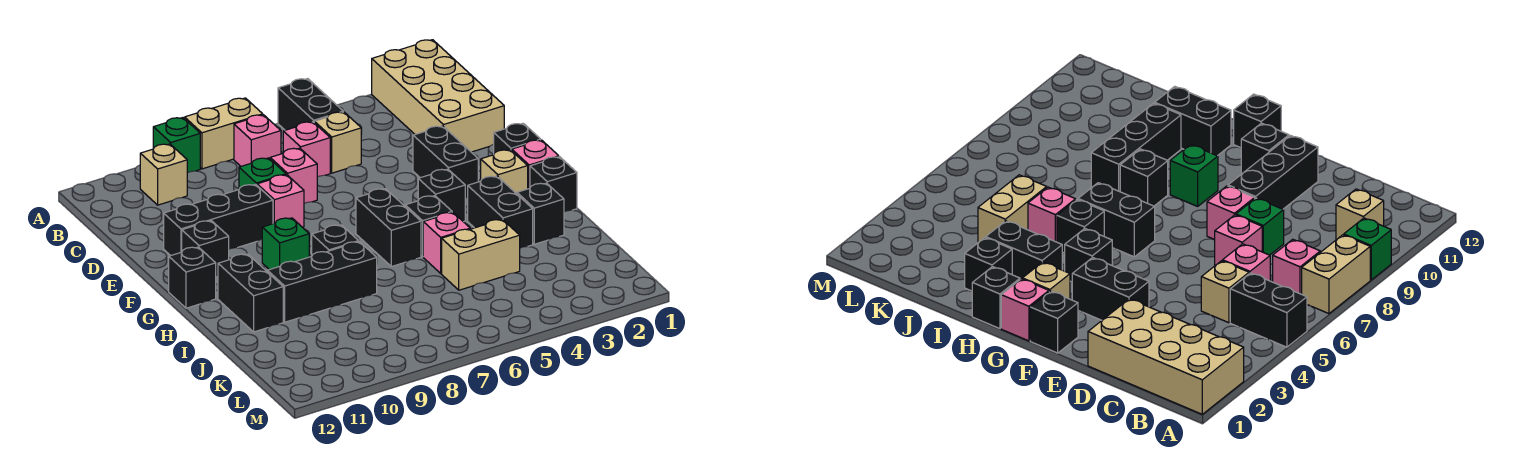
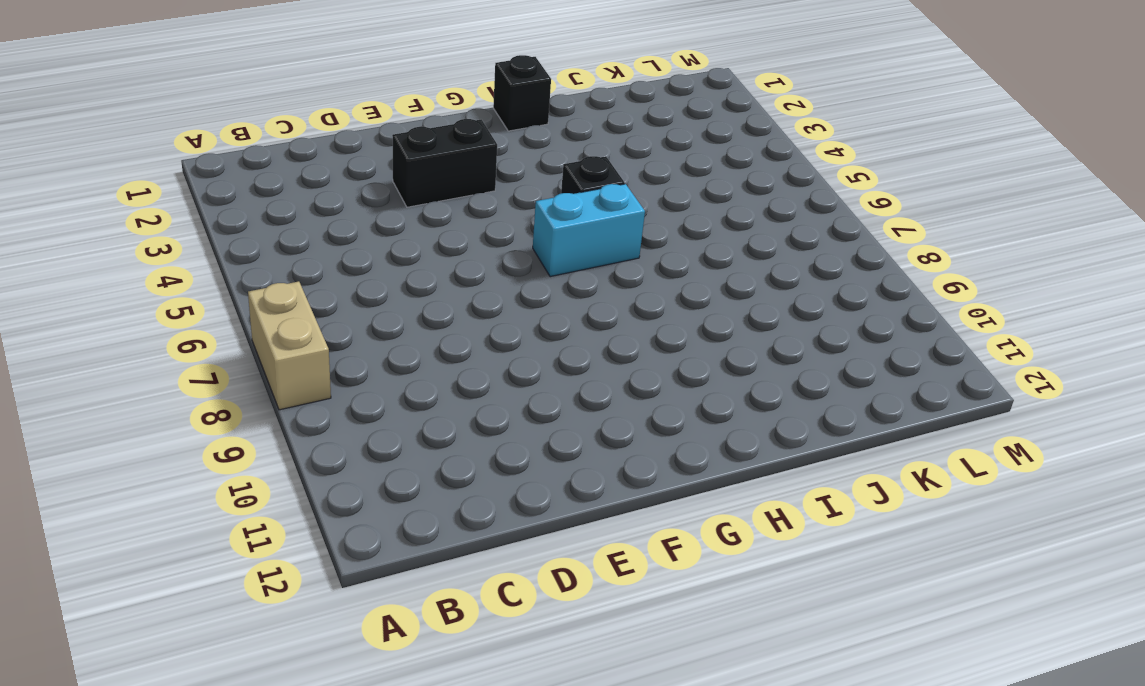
cyan 1x2 brick [533,184,645,277] -> black 1x2 brick [356,189,421,267]
none -> tan 2x4 brick [372,40,504,152]
none -> black 1x2 brick [278,79,343,130]
none -> green 1x1 brick [153,118,200,173]
none -> pink 1x1 brick [234,115,281,166]

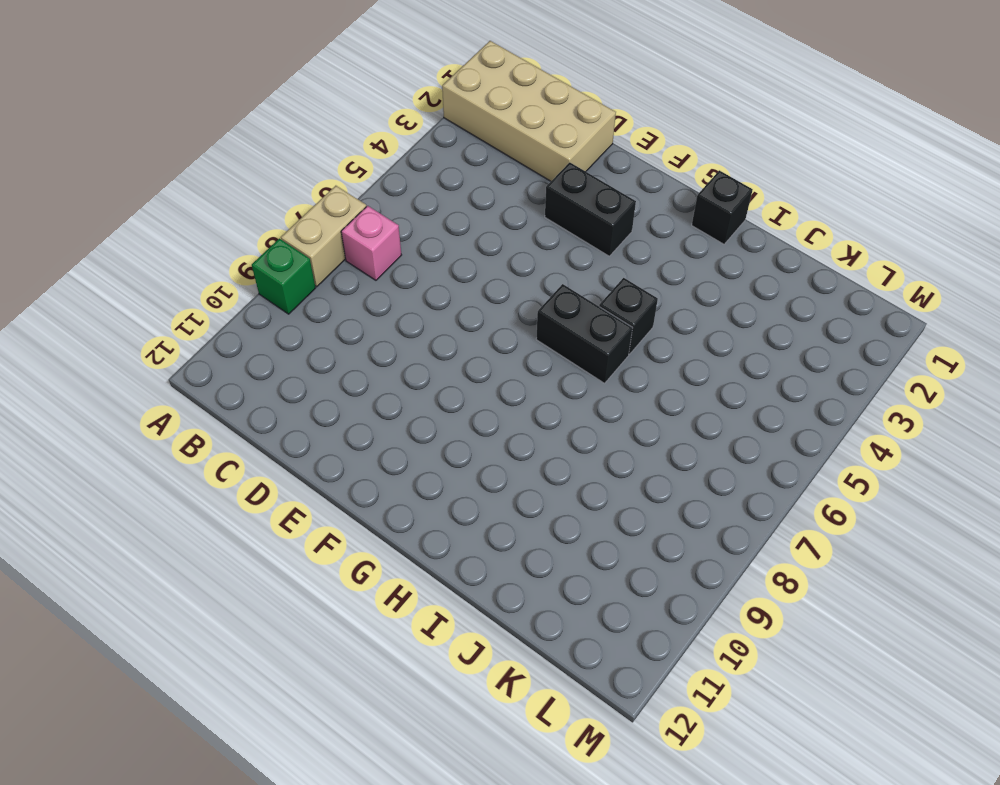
none -> black 1x2 brick [278,79,343,130]
none -> tan 1x1 brick [140,144,187,205]
none -> tan 1x1 brick [314,112,361,173]
none -> pink 1x1 brick [283,122,330,177]

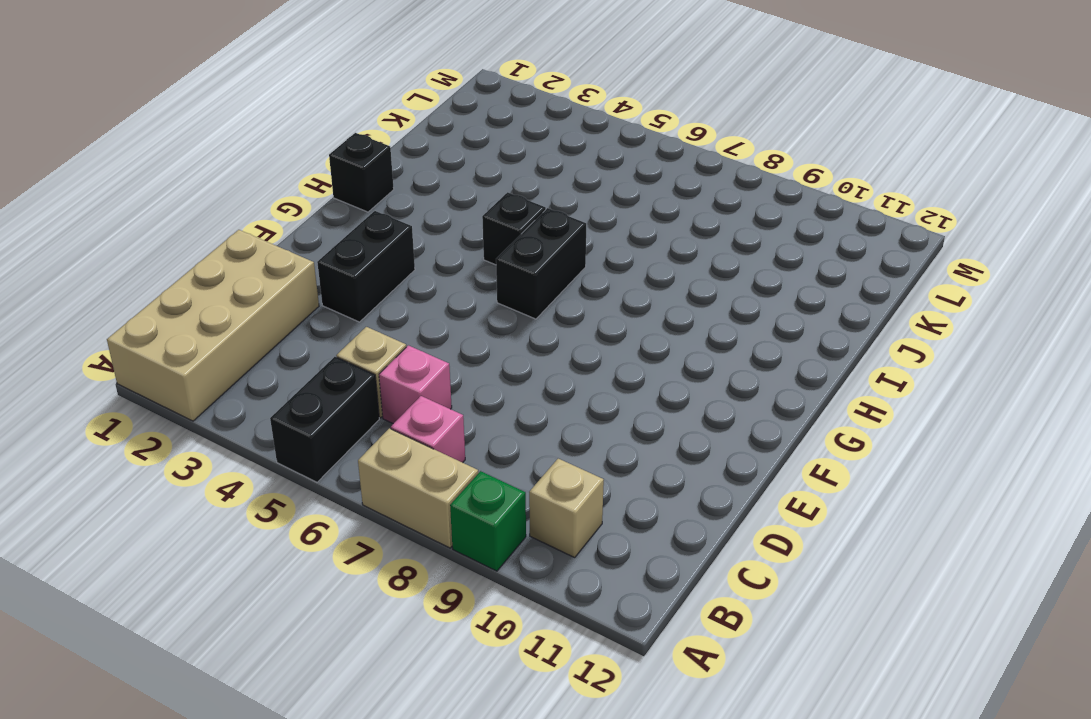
none -> pink 1x1 brick [270,148,317,204]
none -> green 1x1 brick [239,158,286,189]
none -> pink 1x1 brick [257,175,304,227]
none -> black 1x3 brick [164,184,273,256]

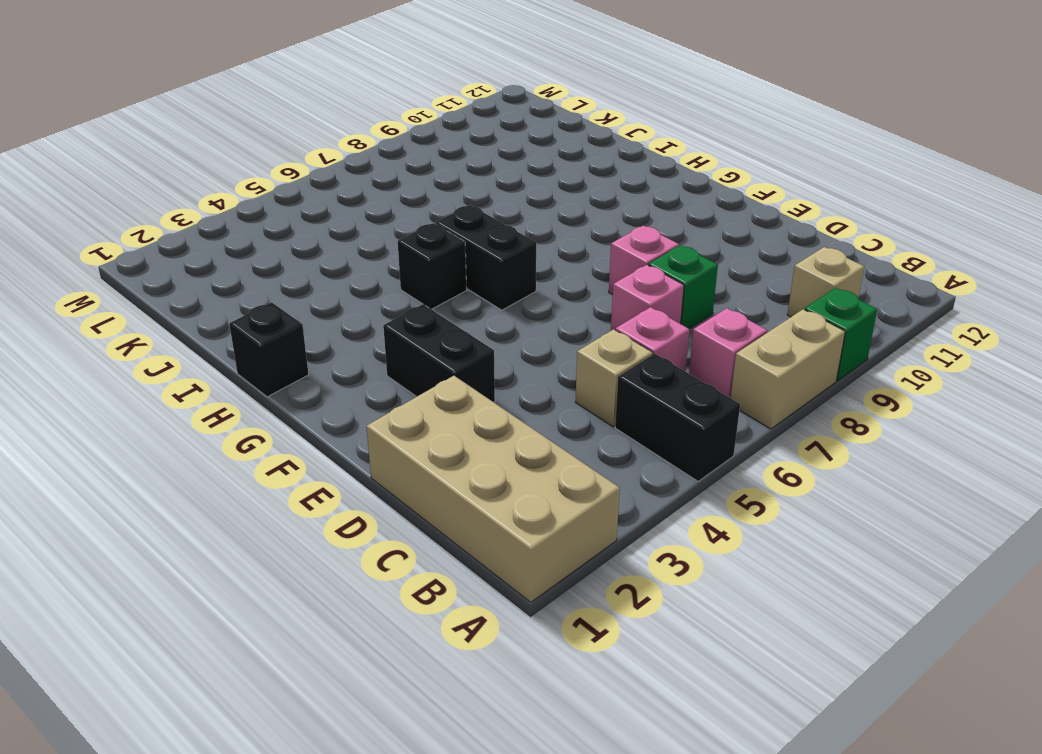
none -> black 1x3 brick [164,184,273,256]
none -> black 1x1 brick [494,123,541,153]
none -> black 1x1 brick [182,221,229,276]
none -> pink 1x1 brick [512,140,559,189]

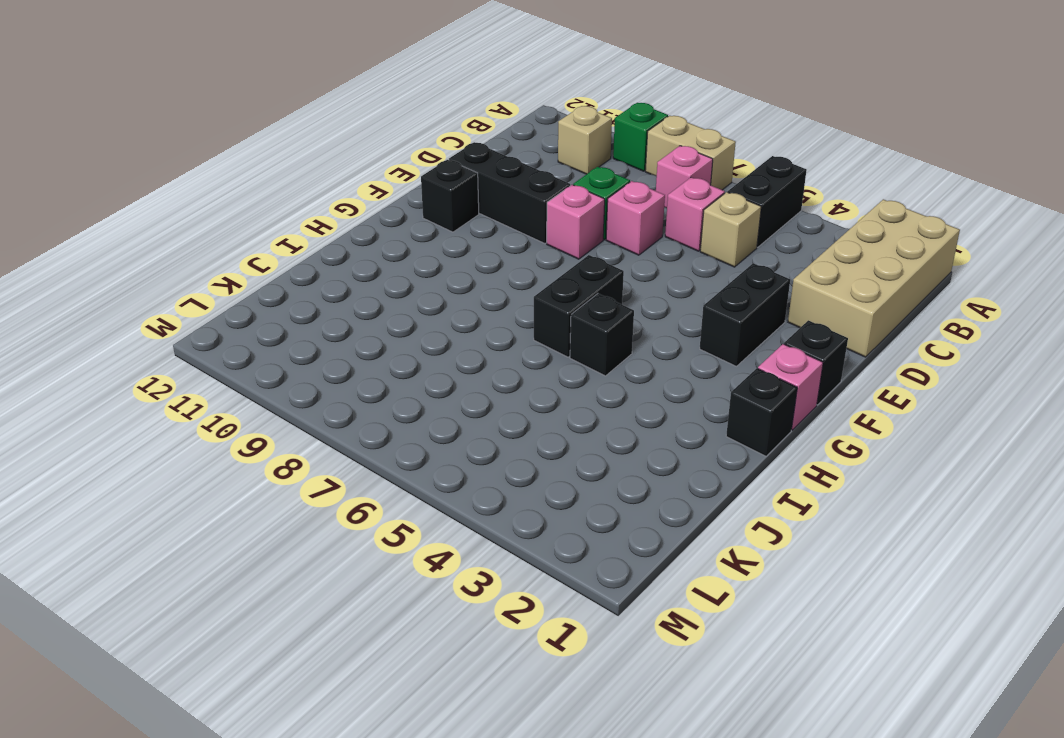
none -> tan 1x1 brick [481,150,528,194]
none -> black 1x1 brick [418,169,465,222]
none -> green 1x1 brick [262,218,309,270]
none -> black 1x1 brick [169,247,216,308]

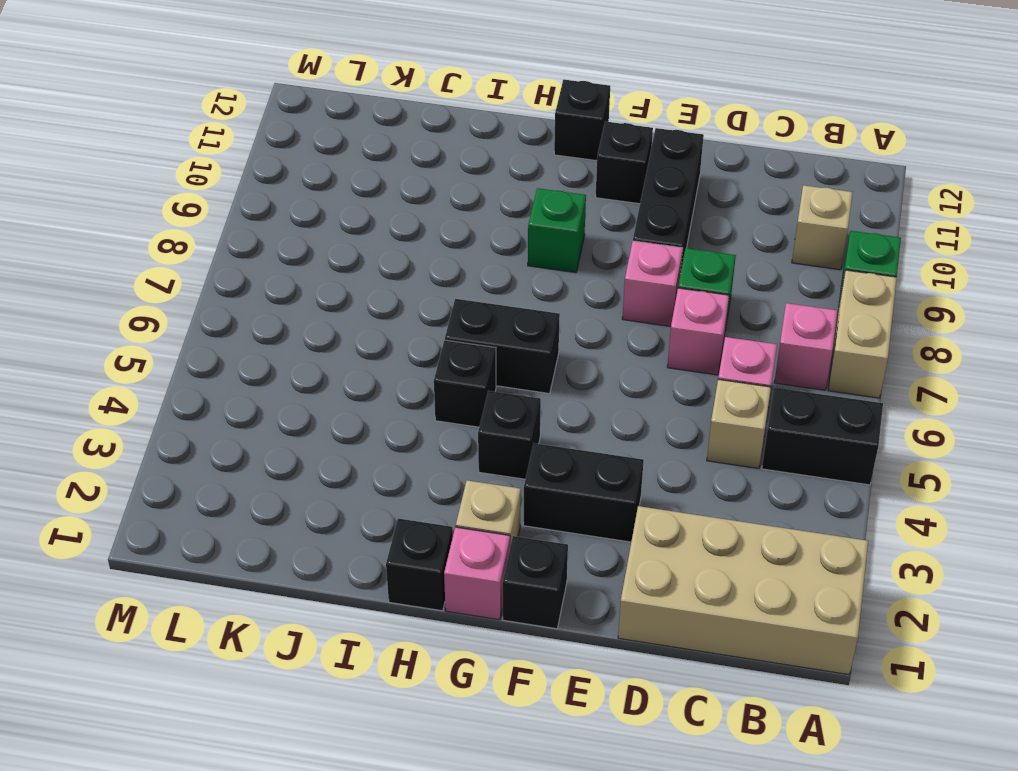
none -> black 1x2 brick [468,176,533,248]
none -> black 1x1 brick [312,225,359,255]
none -> black 1x2 brick [218,254,283,332]
none -> black 1x1 brick [517,183,564,244]

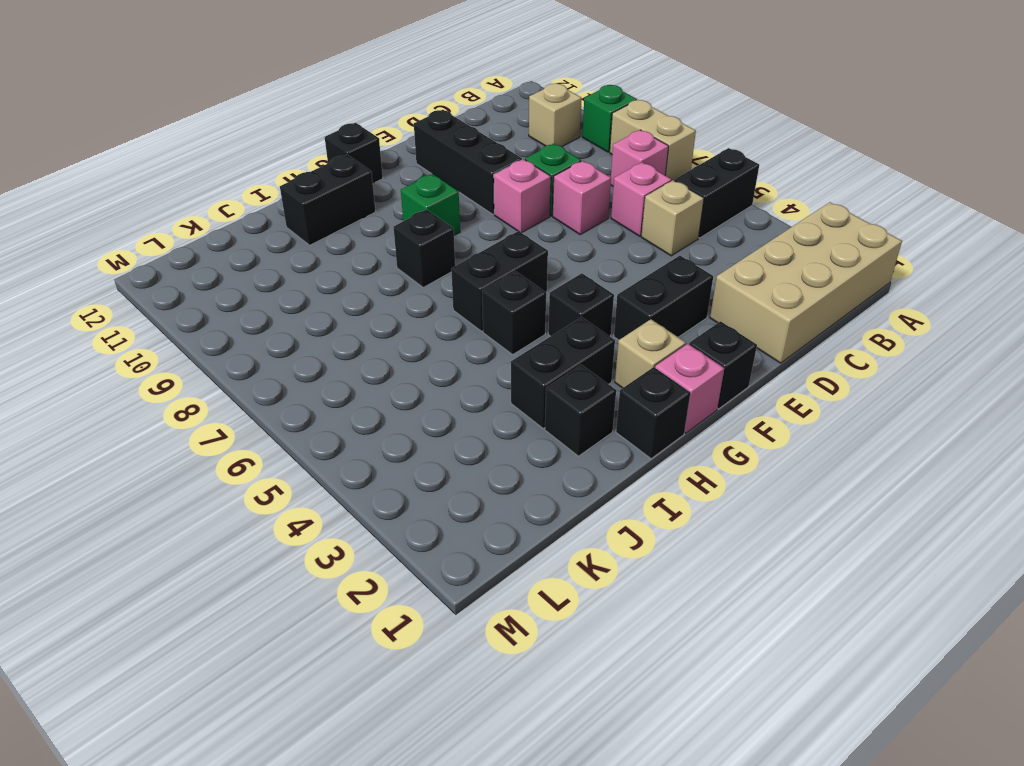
none -> black 1x1 brick [182,221,229,276]
none -> pink 1x1 brick [423,212,470,273]
none -> black 1x3 brick [267,242,377,322]
none -> tan 1x2 brick [442,219,520,290]

